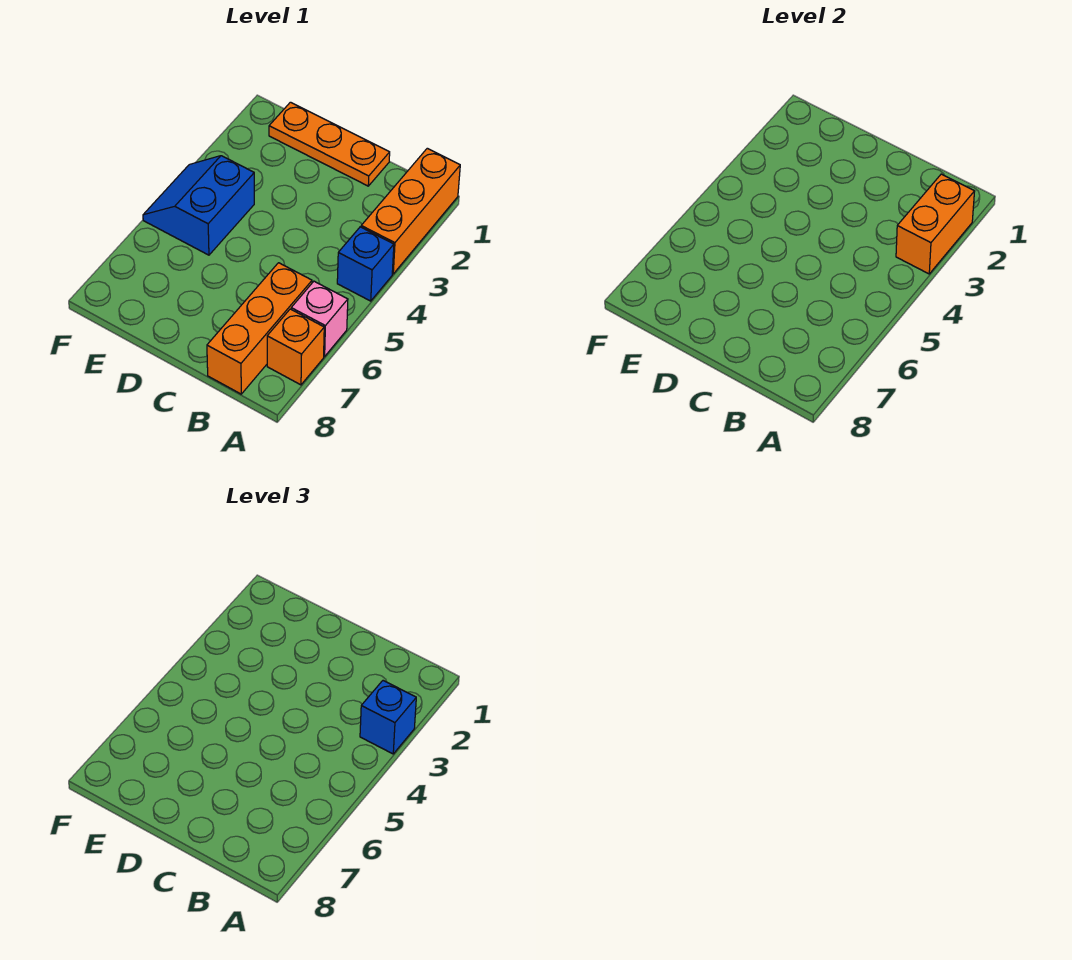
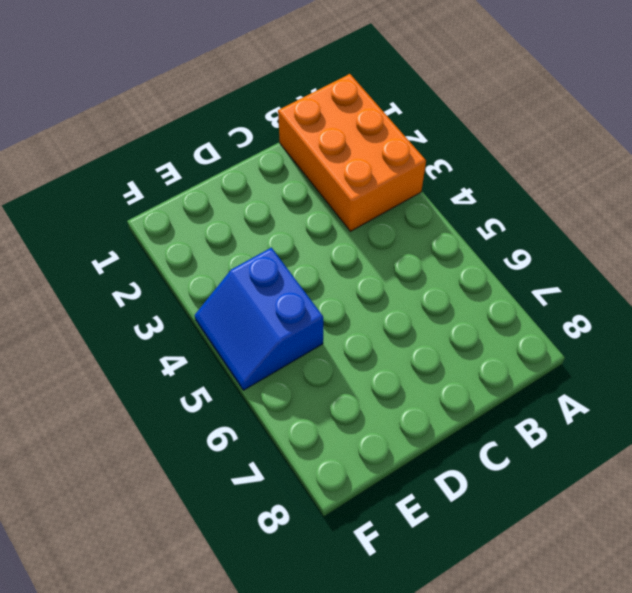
orange 2x3 brick [278,74,426,231] -> orange 1x3 brick [361,148,460,274]
none -> blue 1x1 brick [337,227,394,301]
none -> pink 1x1 brick [291,281,348,356]

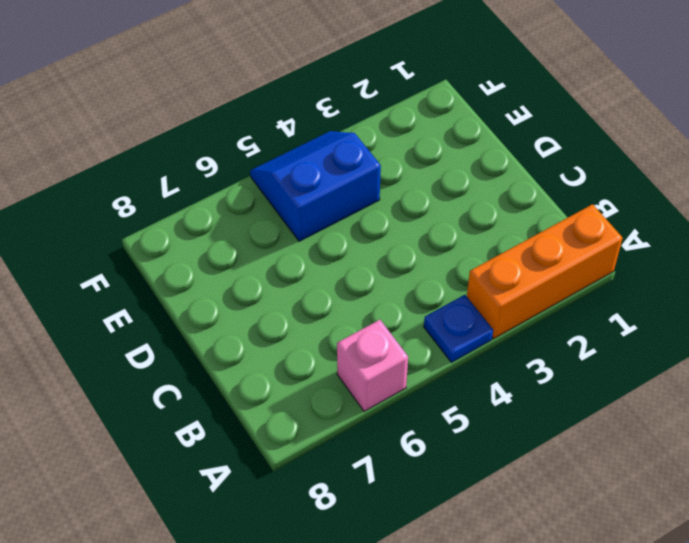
blue 1x1 plate [424,295,493,362] -> blue 1x1 brick [337,227,394,301]
none -> orange 1x1 brick [267,309,324,385]
none -> orange 1x3 brick [207,263,312,394]

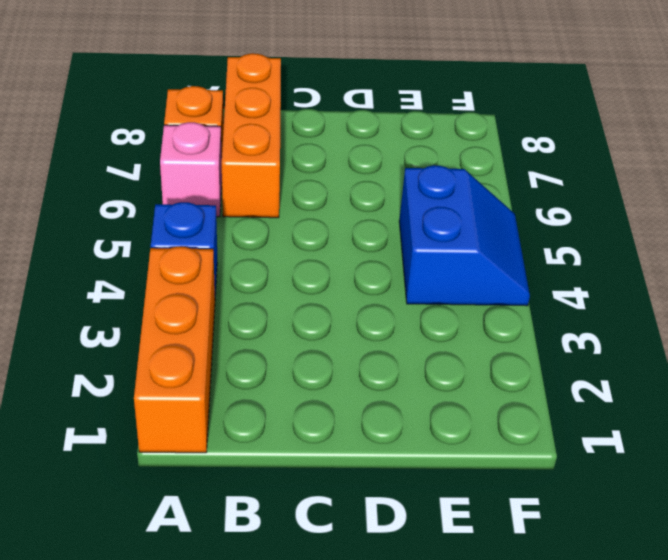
none -> orange 1x3 plate [269,102,390,186]
none -> orange 1x2 brick [896,174,975,274]

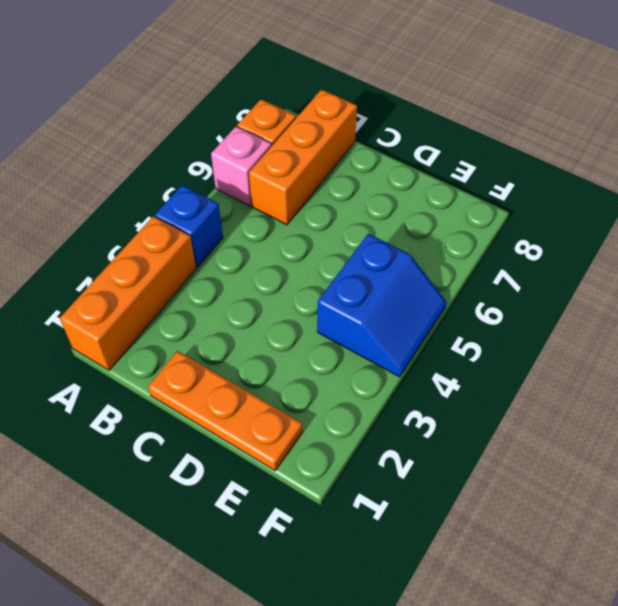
none -> orange 1x2 brick [896,174,975,274]
none -> blue 1x1 brick [360,681,416,754]

